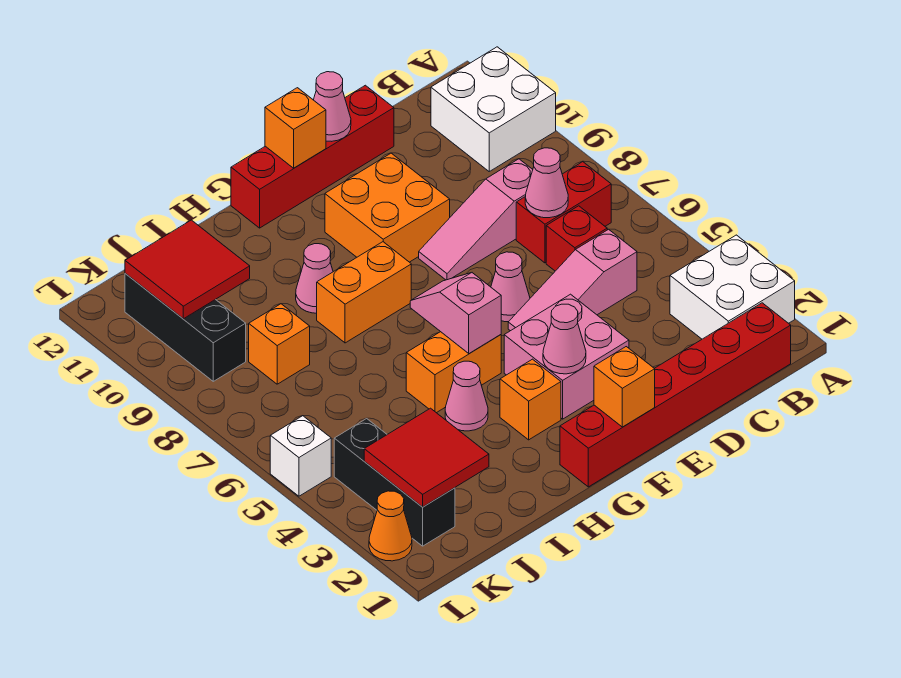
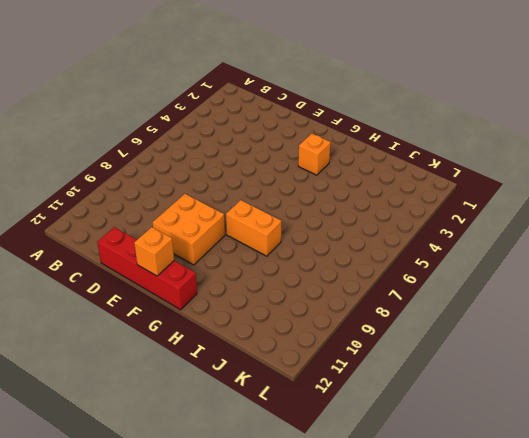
none -> white 2x2 brick [670,235,795,339]
none -> white 2x2 brick [431,47,556,171]
none -> red 1x6 brick [560,303,791,487]

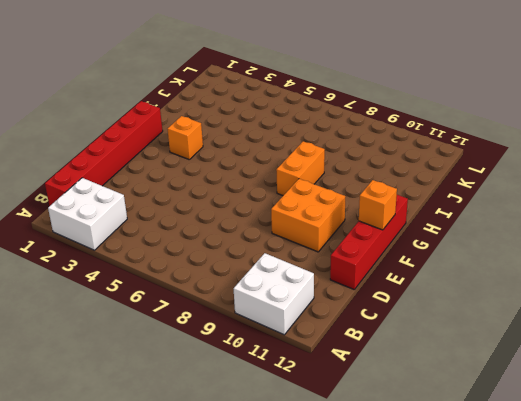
none -> red 1x2 brick [516,162,611,263]
none -> pink 1x3 slope [508,229,637,331]
none -> red 1x1 brick [546,206,607,271]

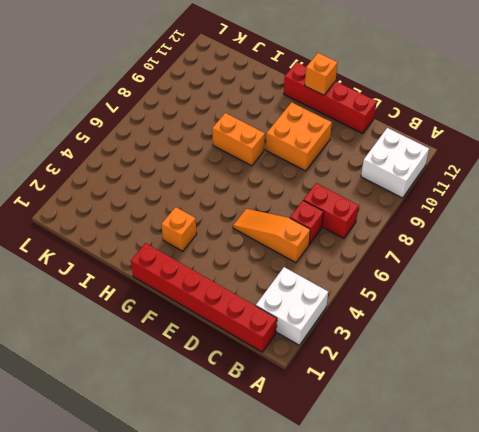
orange 1x3 slope [233,209,310,263] -> pink 1x3 slope [508,229,637,331]
none -> pink 1x3 slope [419,159,533,280]
none -> pink 2x2 brick [504,294,629,419]
none -> pink 1x1 cone [491,252,530,322]

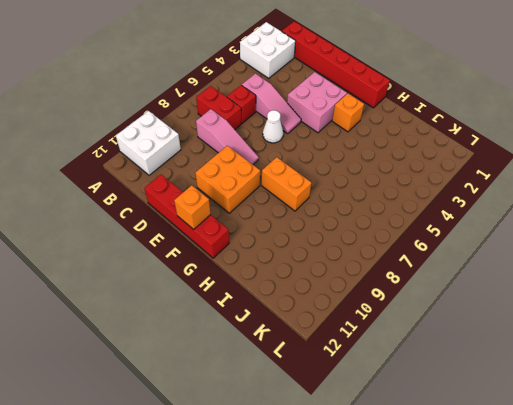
white 1x1 cone [263,110,283,143] -> pink 1x1 cone [491,252,530,322]
none -> orange 1x2 brick [406,332,501,413]
none -> pink 1x1 cone [445,361,488,431]
none -> pink 1x1 cone [296,244,333,313]

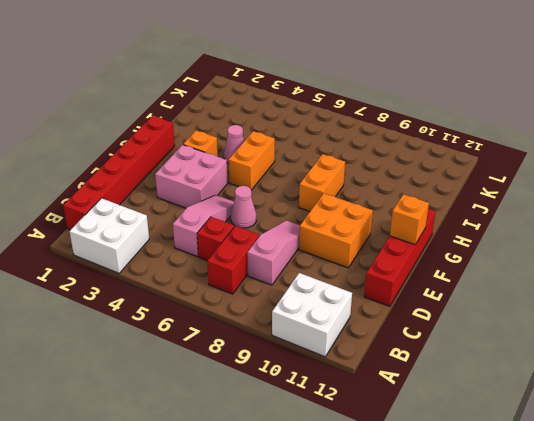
none -> pink 1x1 cone [296,244,333,313]
none -> orange 1x1 brick [249,304,310,384]
none -> black 1x3 brick [334,419,455,546]

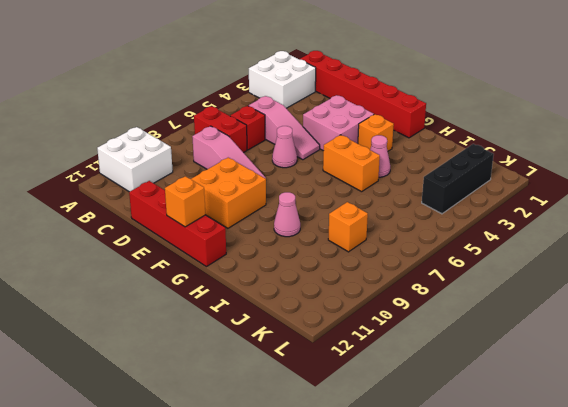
none -> orange 1x2 brick [317,242,411,343]
none -> black 1x3 brick [125,273,246,381]
none -> orange 1x1 cone [369,491,412,561]

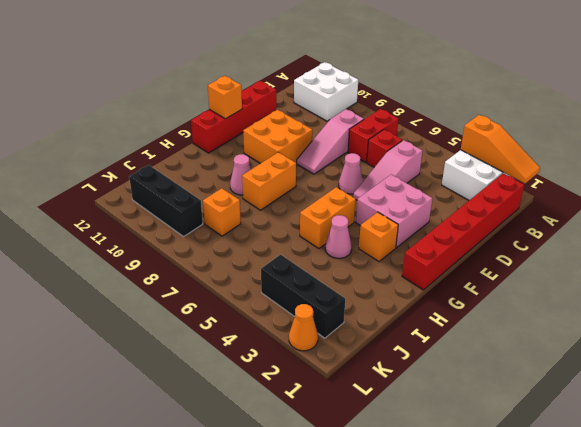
orange 1x3 slope [461,115,540,183] -> none
none -> white 1x1 brick [270,416,331,496]
none -> pink 1x1 cone [525,148,568,218]
none -> pink 1x1 cone [314,72,351,141]

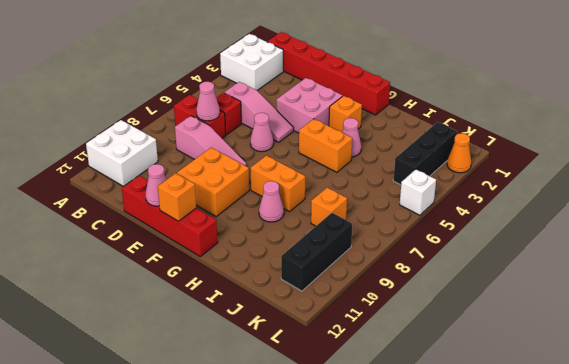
none -> orange 1x1 brick [594,347,655,427]
none -> pink 1x1 cone [543,304,586,374]
none -> pink 1x2 slope [410,273,501,354]

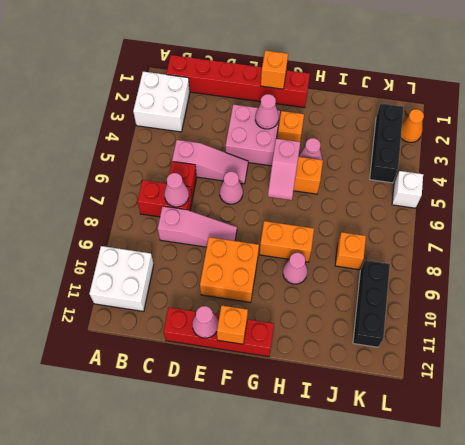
none -> red 2x2 tile [364,408,489,507]
none -> red 2x2 tile [125,220,250,319]

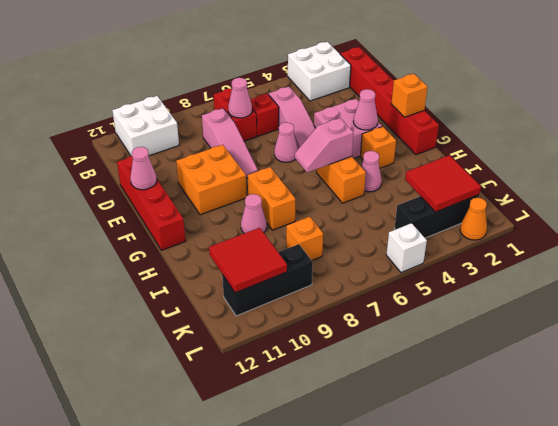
none -> orange 1x1 brick [265,88,326,168]

